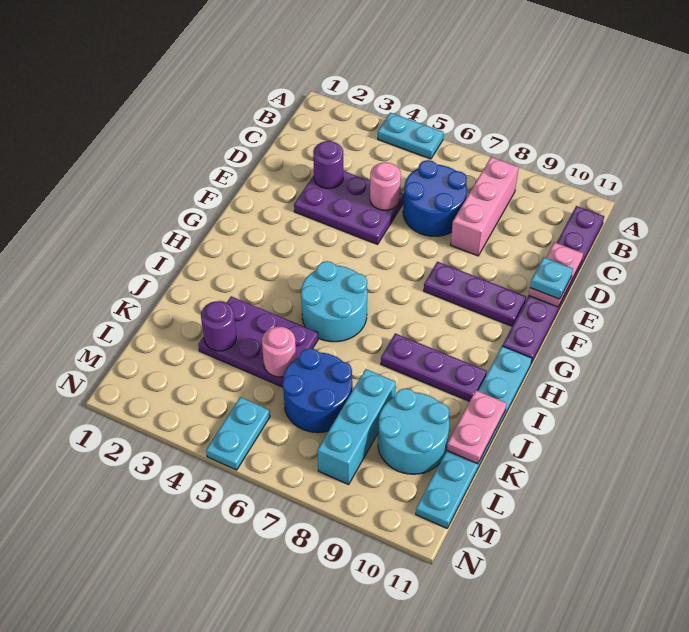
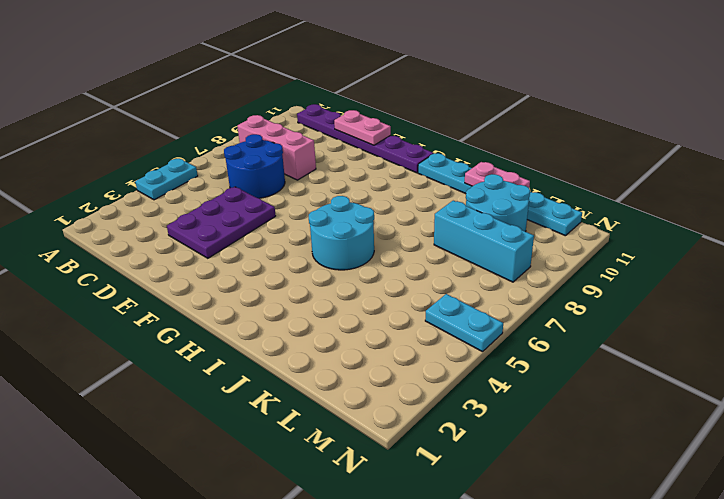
none -> purple 1x3 plate [424,262,526,326]
none -> purple 1x3 plate [381,333,487,401]
none -> purple 2x3 plate [198,296,318,387]

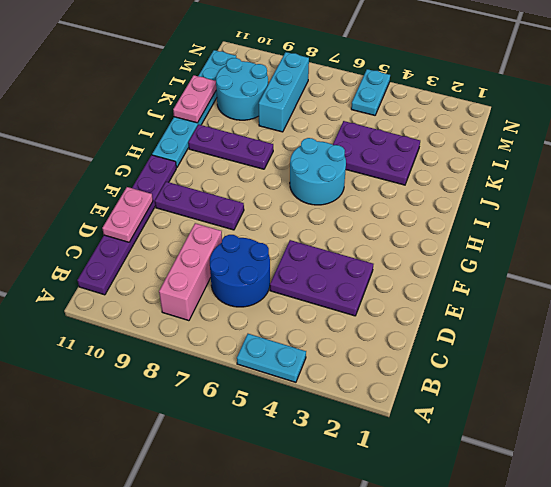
none -> blue 2x2 round brick [283,348,352,433]
none -> purple 1x1 round brick [313,141,343,189]
none -> pink 1x1 round brick [370,162,401,210]

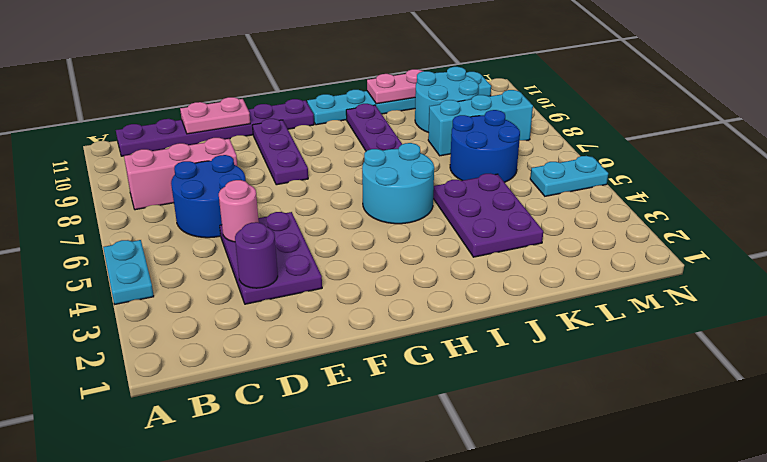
none -> purple 1x1 round brick [201,301,236,351]
none -> pink 1x1 round brick [262,327,296,377]
none -> cyan 1x1 plate [530,257,573,299]

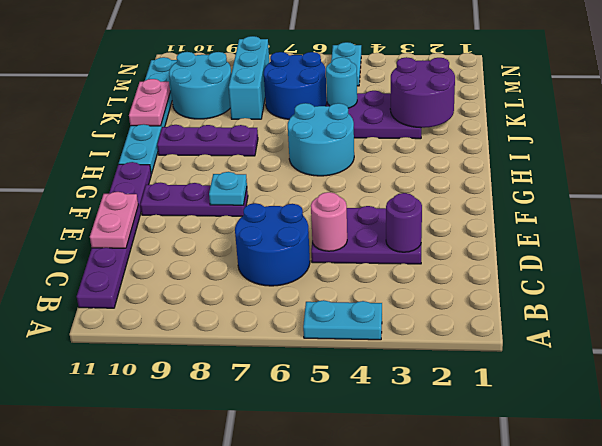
cyan 1x1 plate [209,172,247,205] -> cyan 1x1 plate moved to [530,257,573,299]
purple 2x2 round brick [390,57,455,128] -> purple 1x1 round brick [201,301,236,351]
cyan 1x1 round brick [326,57,357,108] -> pink 1x1 round brick [262,327,296,377]
none -> pink 1x3 brick [451,157,519,256]

